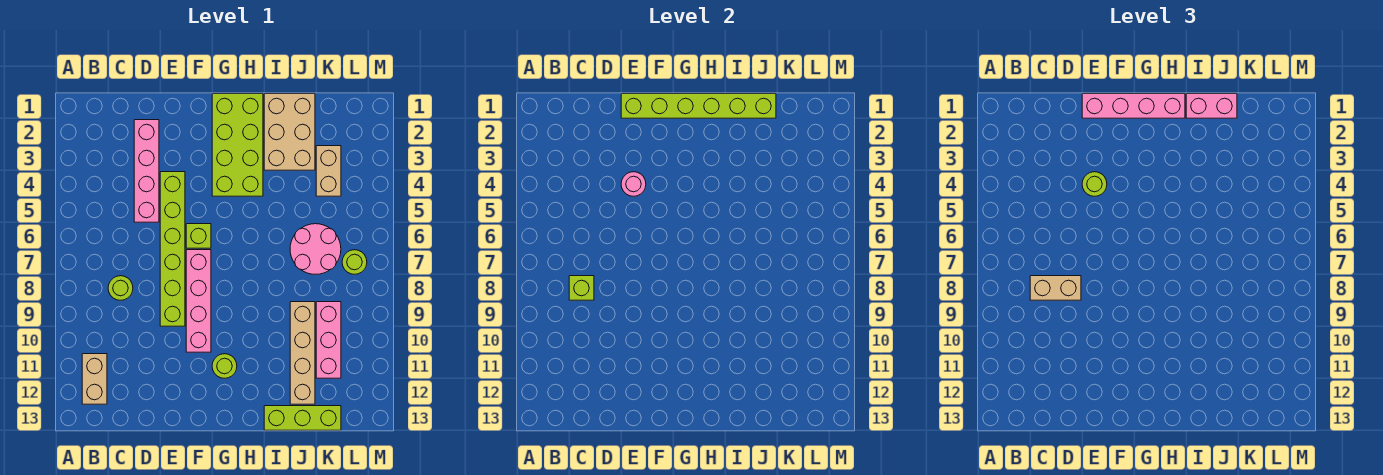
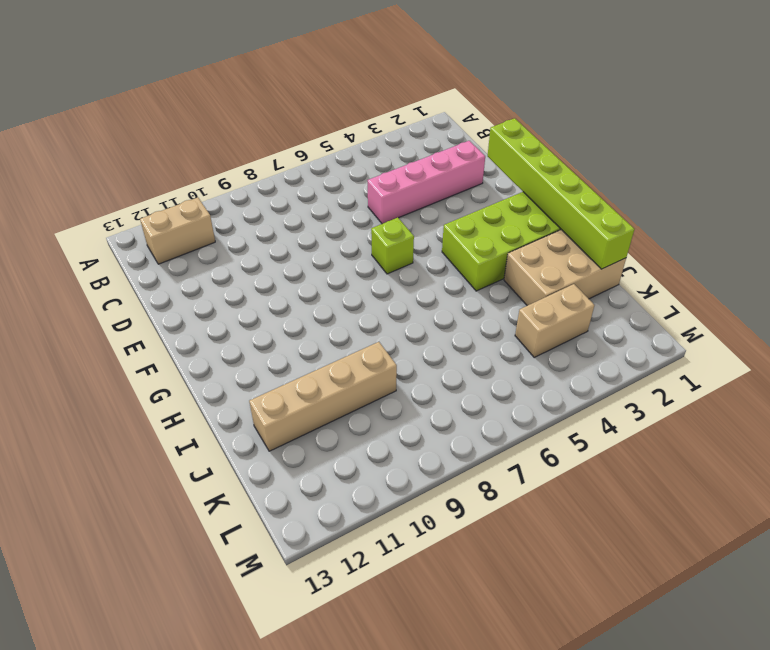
none -> lime 1x1 round brick [108,276,133,300]
none -> lime 1x6 brick [160,172,185,326]
none -> pink 1x4 brick [186,250,211,352]

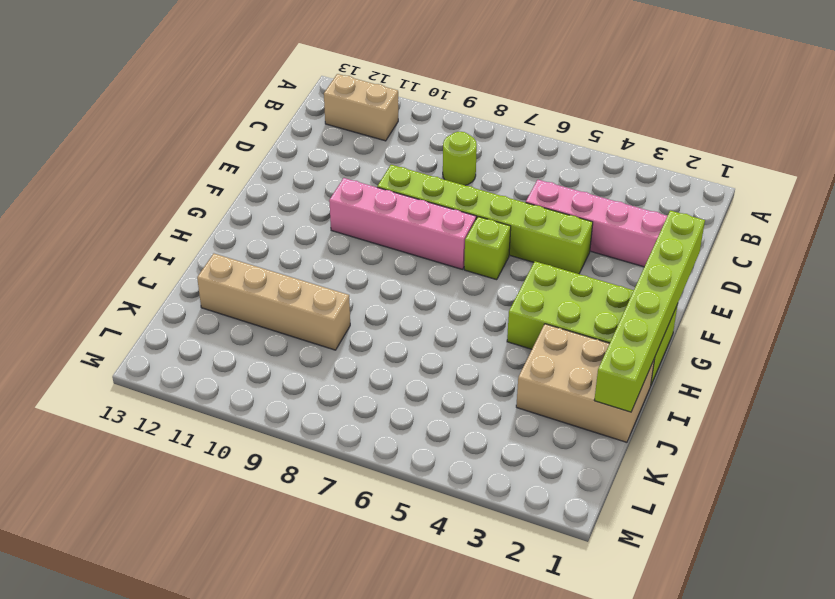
none -> lime 1x1 round brick [212,354,237,378]
none -> lime 1x3 brick [264,406,341,430]
none -> pink 2x2 round brick [290,224,341,274]

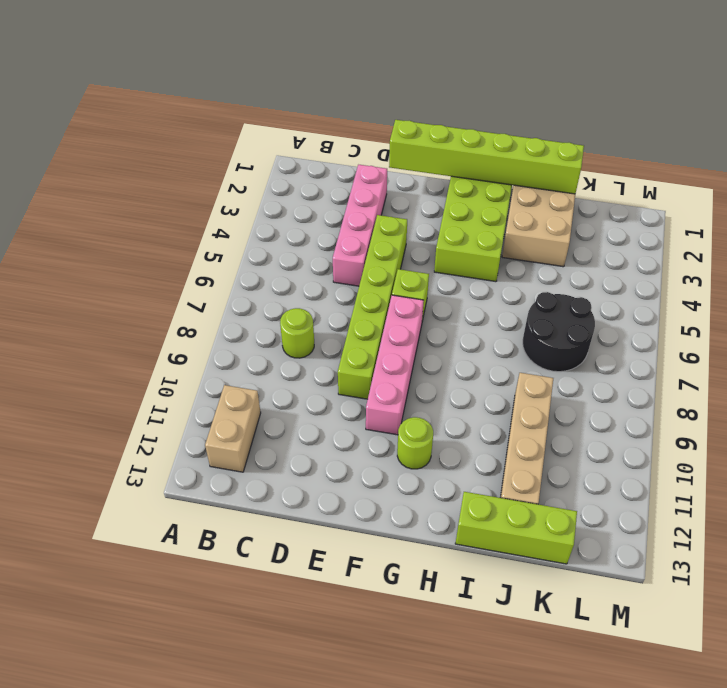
black 2x2 round brick [523,292,595,372] -> pink 2x2 round brick [290,224,341,274]
none -> tan 1x2 brick [316,146,341,196]
none -> pink 1x3 brick [316,302,341,378]
none -> lime 1x1 round brick [342,250,367,274]

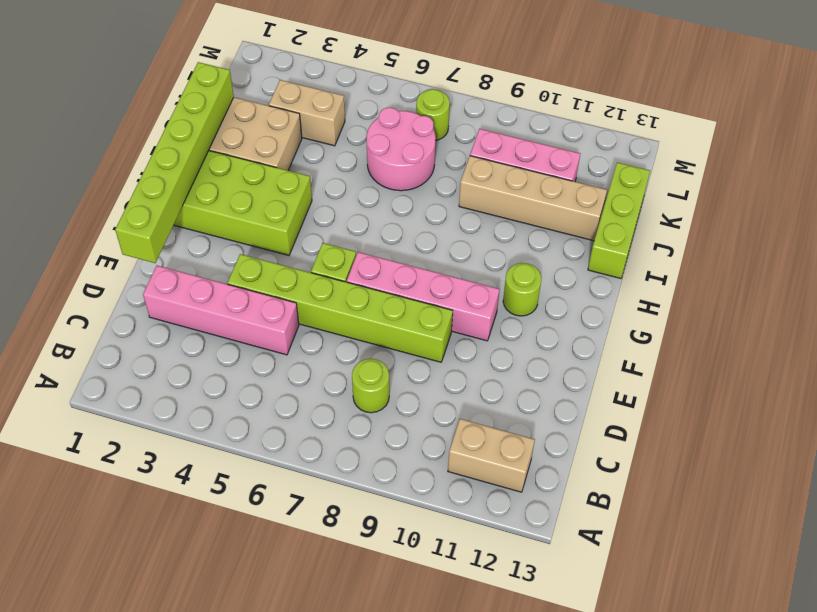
none -> lime 1x1 brick [569,276,594,300]
none -> pink 1x1 round brick [621,172,646,196]
none -> tan 1x2 brick [1030,276,1081,300]

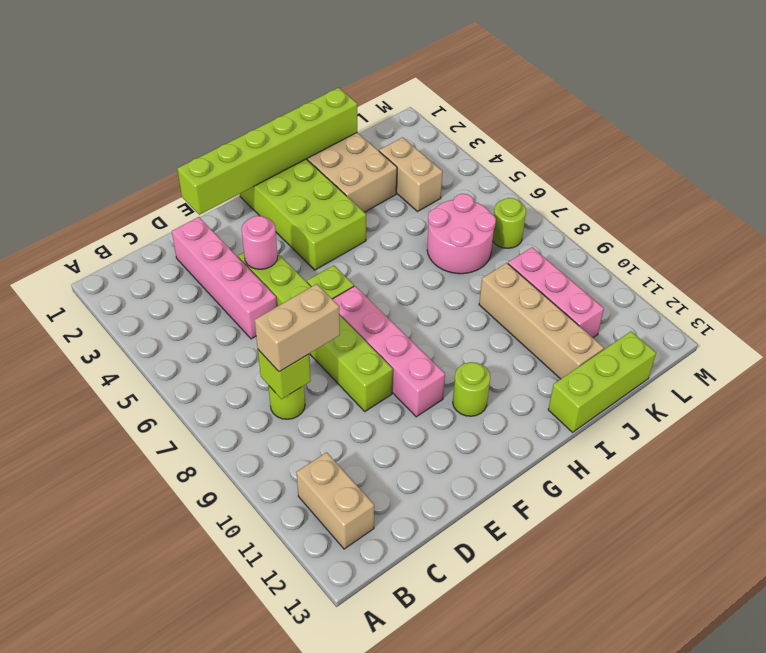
none -> pink 1x4 brick [1082,94,1185,118]
none -> lime 1x1 round brick [1082,172,1107,196]
none -> pink 1x2 brick [1186,94,1237,118]

